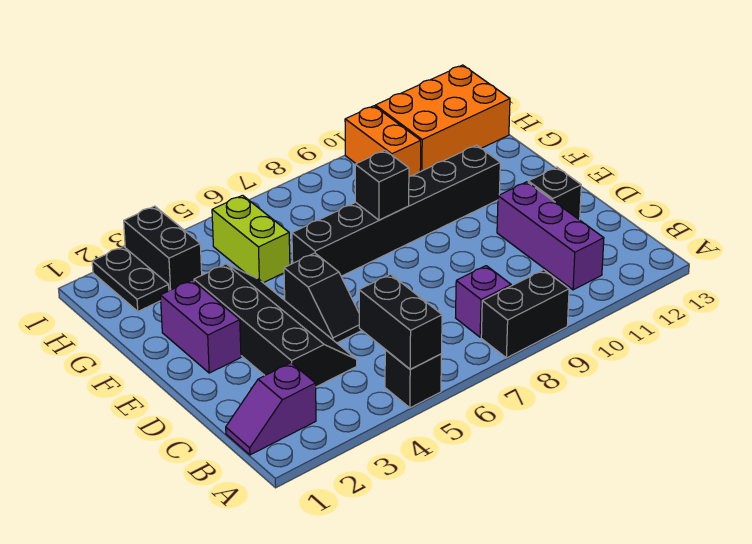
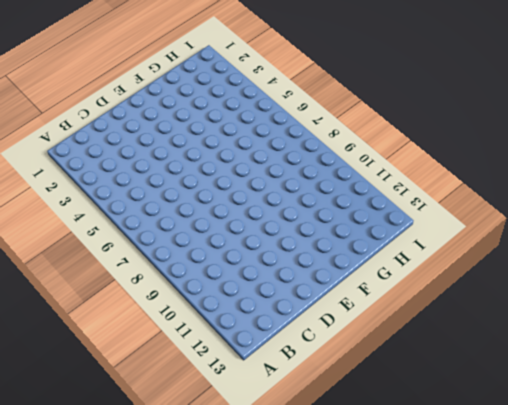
none -> black 1x1 brick [385,350,442,408]
none -> black 1x2 brick [481,270,569,358]
none -> purple 1x2 slope [226,363,316,455]

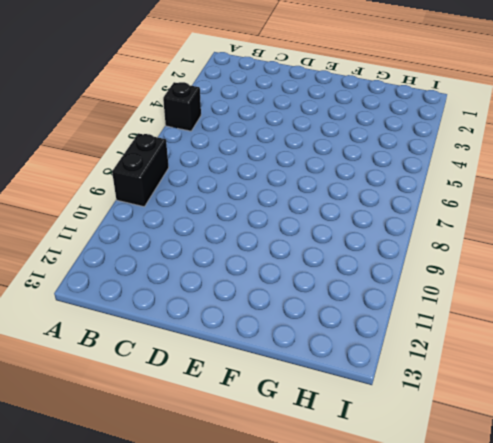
none -> purple 1x2 slope [226,363,316,455]
none -> purple 1x1 brick [456,266,511,337]
none -> purple 1x3 brick [497,182,604,290]

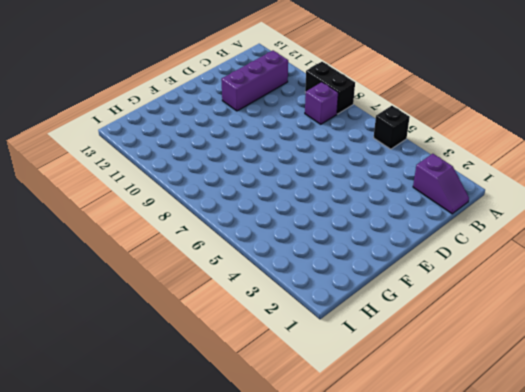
none -> black 2x4 slope [194,264,357,387]
none -> black 1x2 slope [284,253,362,343]
none -> black 1x1 brick [528,167,581,220]

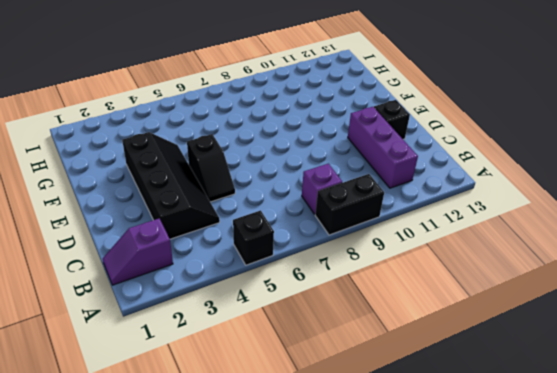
none -> purple 1x2 brick [160,280,241,373]
none -> black 1x6 brick [292,145,500,276]
none -> lime 1x2 brick [212,195,290,283]

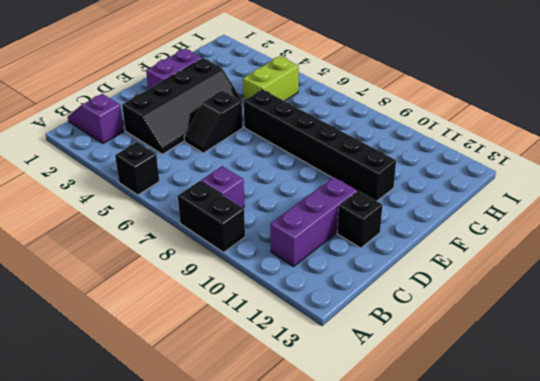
none -> black 1x2 plate [92,247,169,311]
none -> black 1x2 brick [124,206,202,291]
none -> orange 1x2 brick [345,106,421,176]

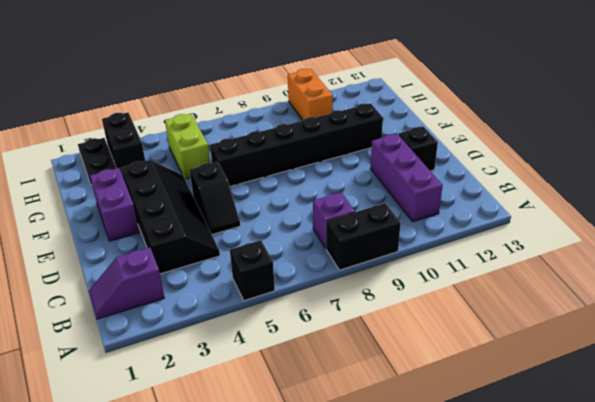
none -> orange 2x3 brick [375,65,510,172]
none -> black 1x2 brick [359,274,442,369]
none -> black 1x1 brick [355,150,409,220]

